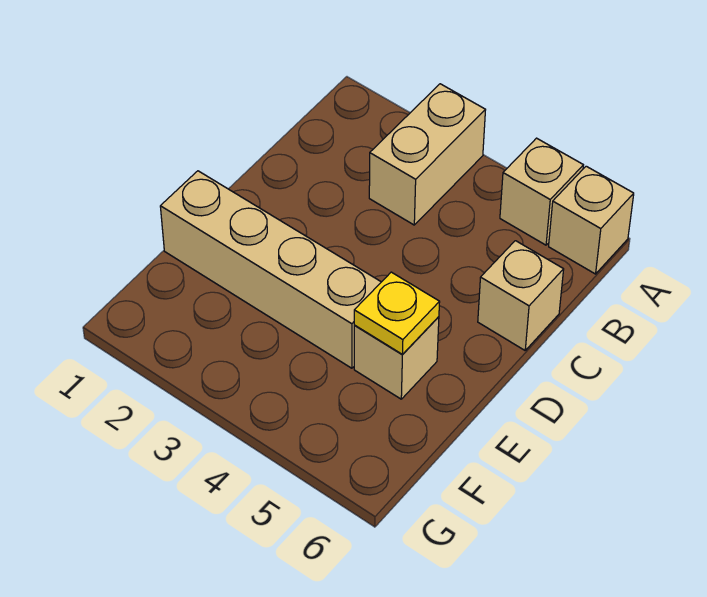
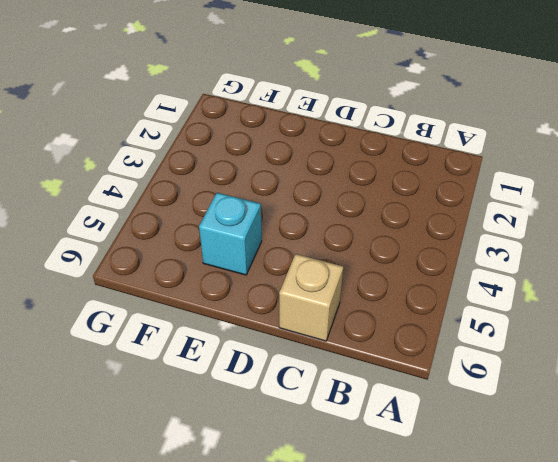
cyan 1x1 brick [199,193,262,275] -> tan 1x1 brick [354,317,439,399]
none -> tan 1x2 brick [369,84,485,225]
none -> tan 1x1 brick [500,138,583,245]

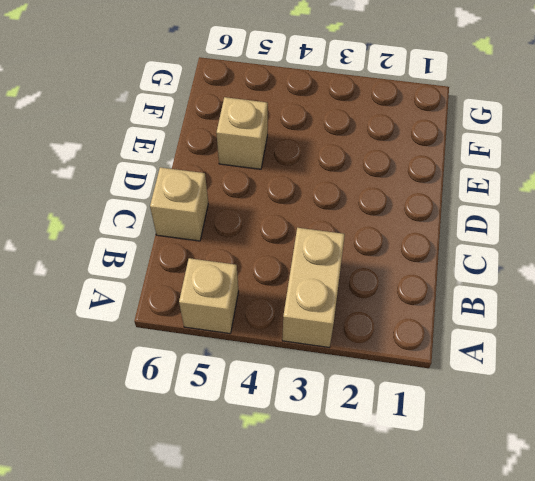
none -> tan 1x1 brick [549,166,634,274]
none -> tan 1x4 brick [160,171,381,368]

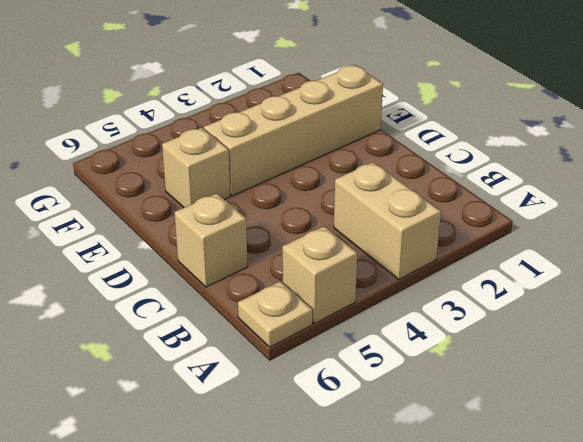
tan 1x1 plate [238,281,313,347] -> tan 1x1 brick [549,166,634,274]
none -> yellow 1x1 plate [354,272,440,354]

